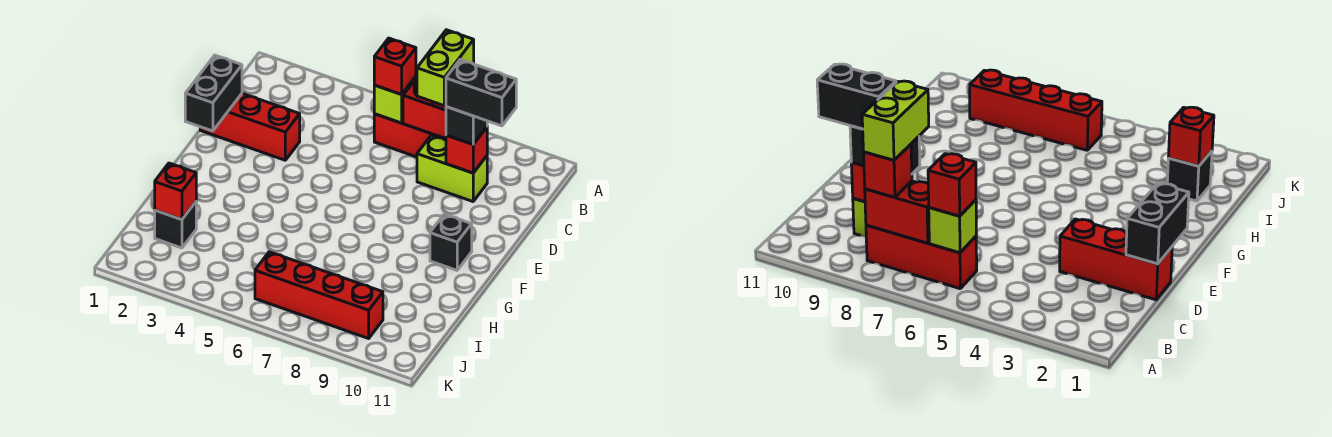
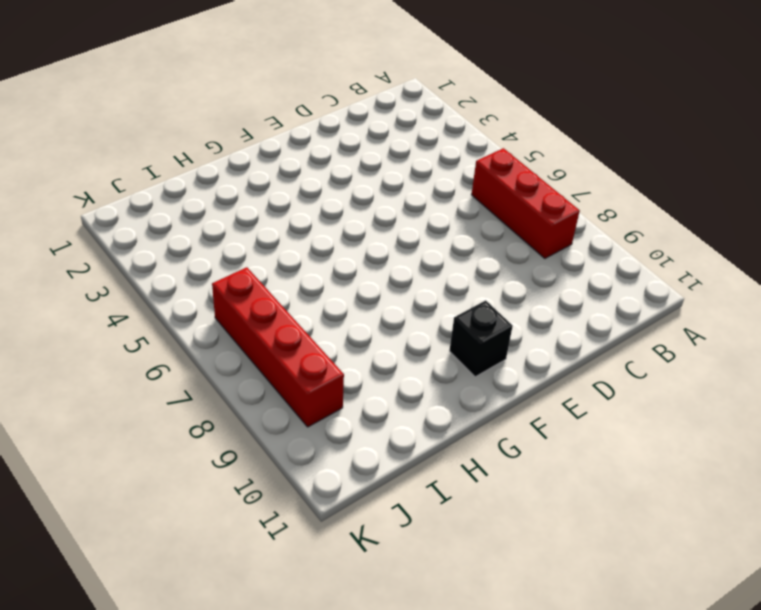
none -> lime 1x2 brick [417,135,487,202]
none -> red 1x3 brick [200,93,300,160]
none -> black 1x1 brick [155,202,196,248]

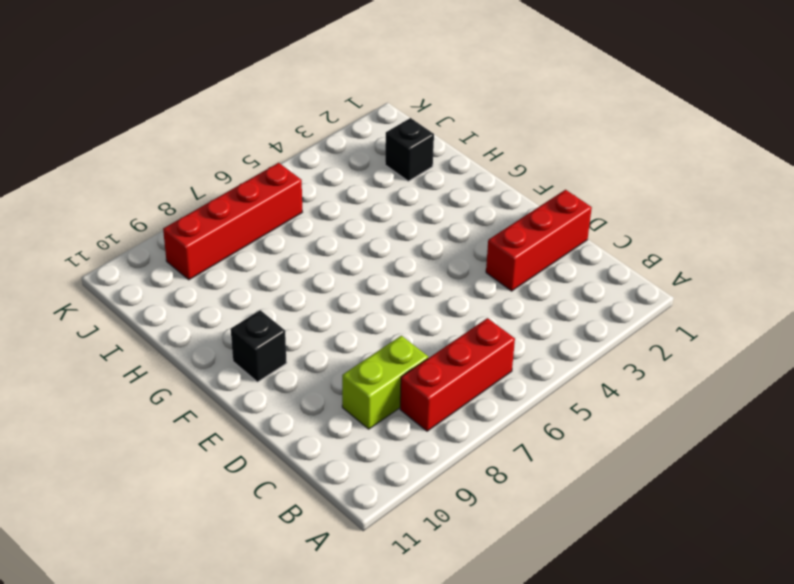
none -> lime 1x1 brick [374,77,416,123]
none -> red 1x2 brick [403,78,446,139]
none -> red 1x1 brick [446,127,487,173]

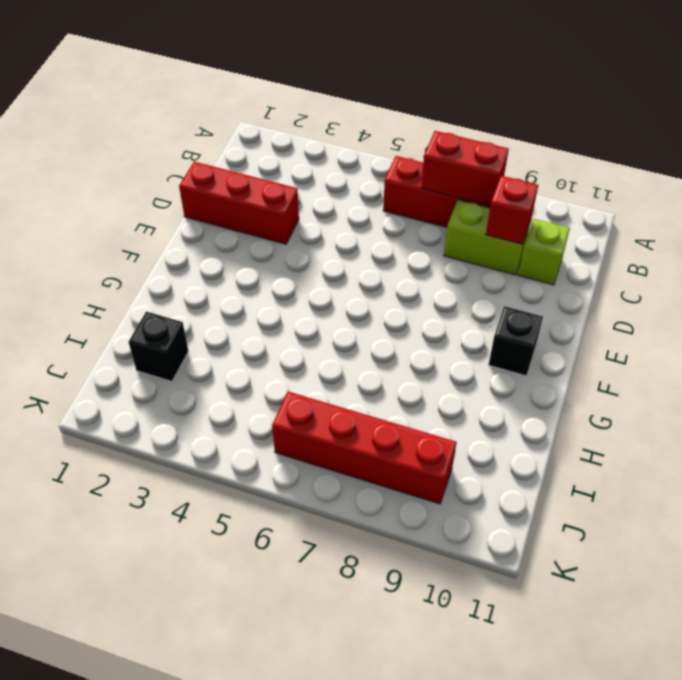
lime 1x1 brick [518,219,570,285] -> lime 1x1 brick moved to [374,77,416,123]
none -> black 1x2 brick [185,55,242,131]
none -> red 1x1 brick [155,163,196,220]
none -> red 1x1 brick [374,38,416,95]

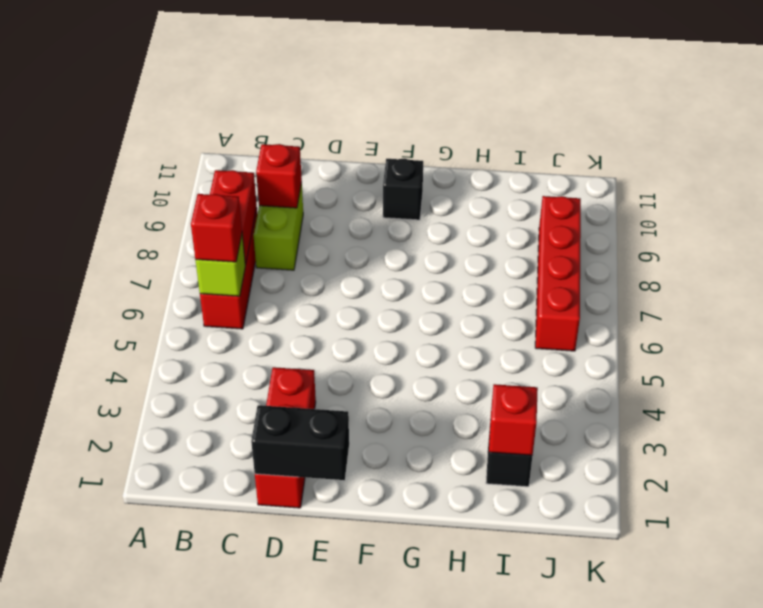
none -> red 1x1 brick [863,144,912,197]
none -> black 1x1 brick [446,107,487,144]
none -> lime 1x2 brick [417,30,474,106]

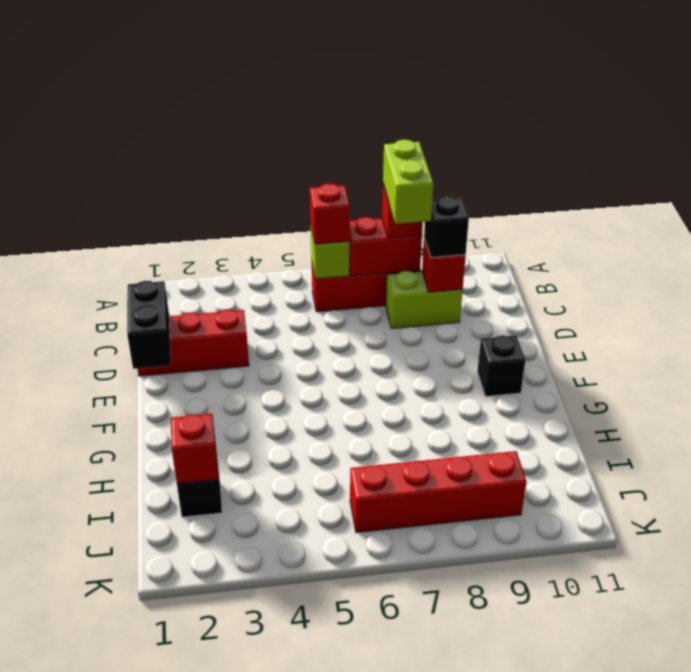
none -> black 1x2 brick [446,60,516,126]

